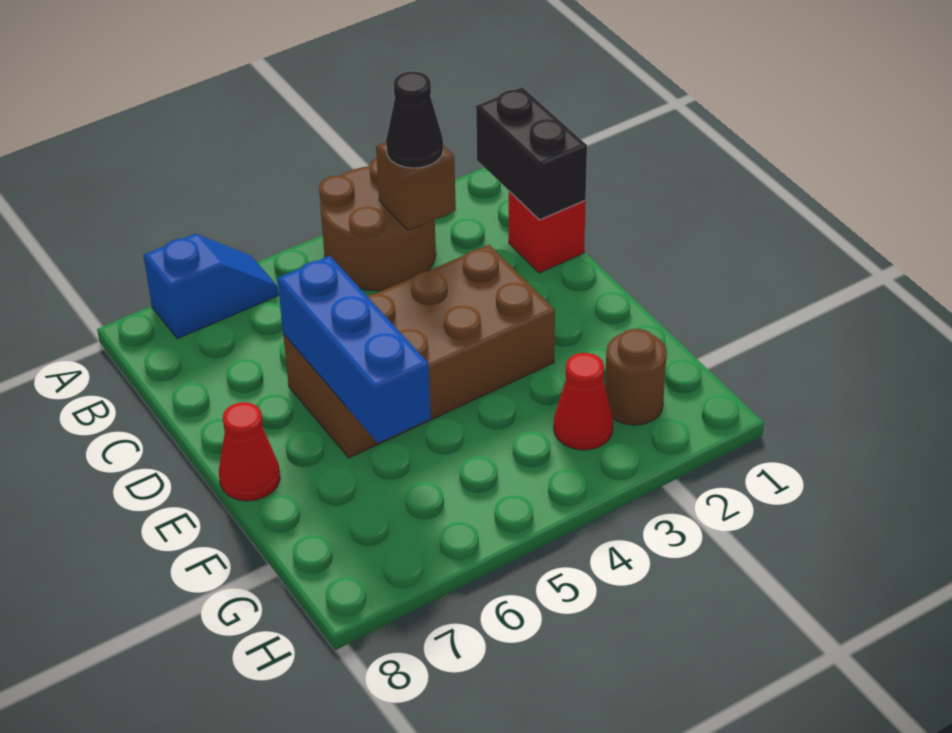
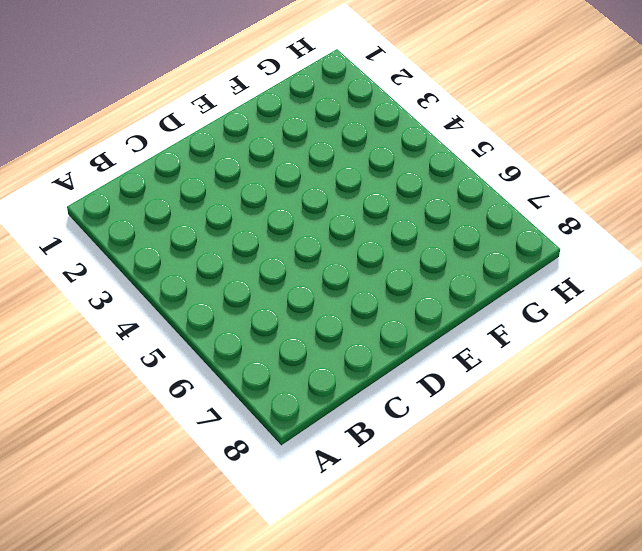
none -> brown 2x2 round brick [319,158,436,291]
none -> blue 1x2 slope [144,234,279,339]

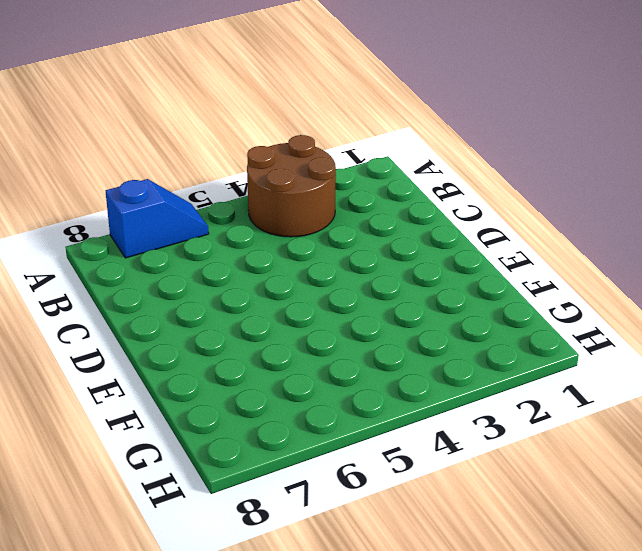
none -> red 1x1 brick [509,191,586,273]
none -> brown 2x4 brick [283,245,555,458]

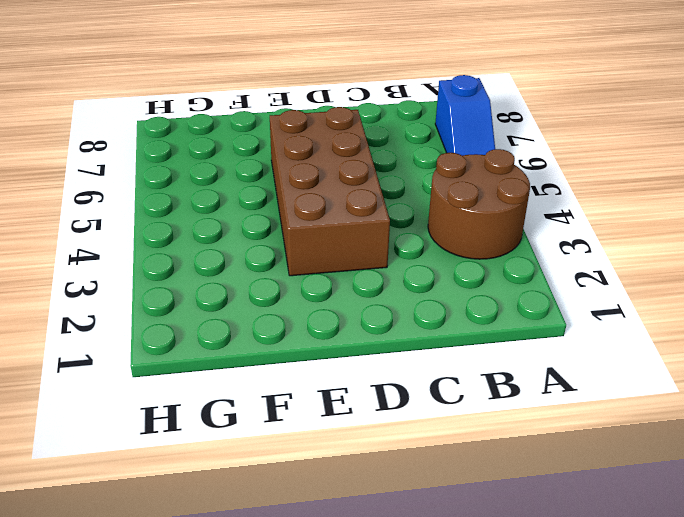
none -> red 1x1 brick [509,191,586,273]
none -> red 1x1 cone [219,402,280,501]

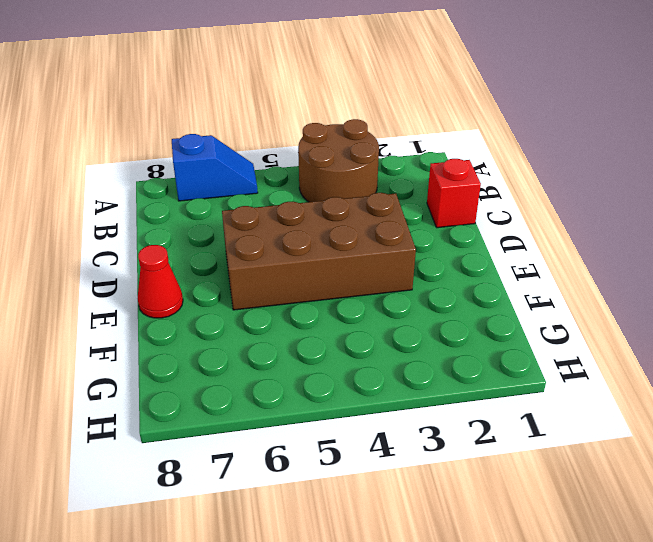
none -> brown 1x1 round brick [605,329,667,425]
none -> red 1x1 cone [554,353,613,450]

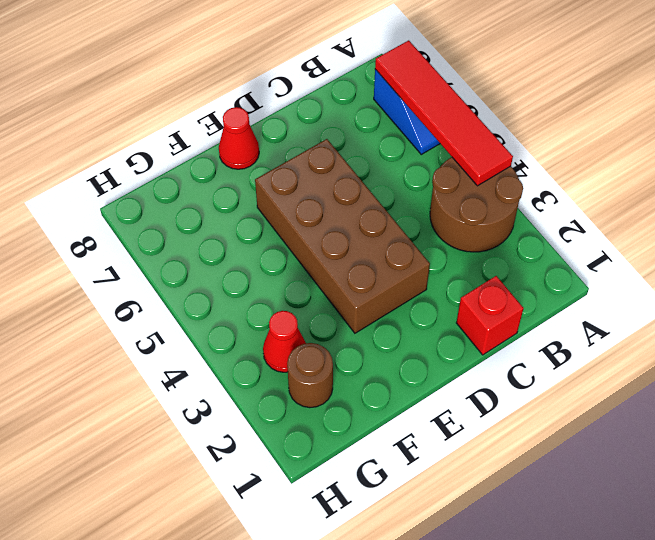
red 1x4 tile [375,40,513,186] -> none
none -> black 1x2 brick [476,87,587,220]
none -> brown 1x1 brick [376,142,456,231]

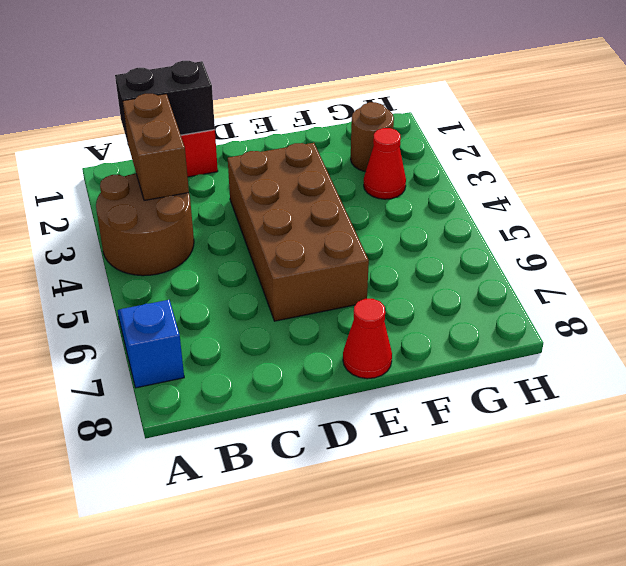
brown 1x2 brick [123,94,189,200] -> brown 1x1 brick [376,142,456,231]
none -> blue 1x3 brick [277,256,431,443]
none -> black 1x1 cone [386,71,443,168]

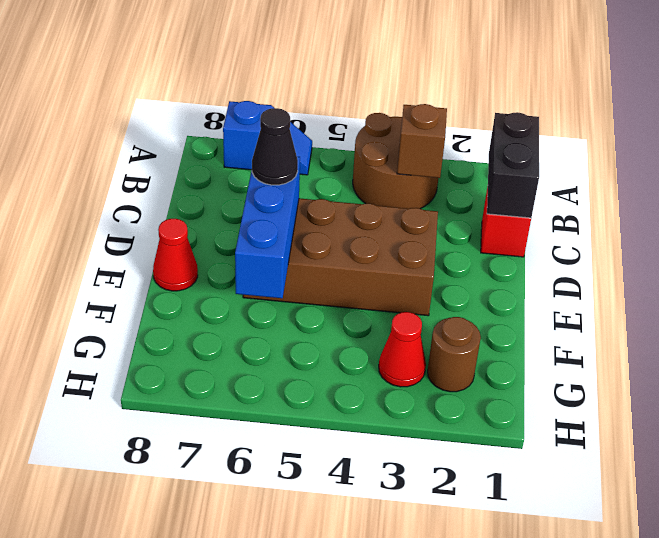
black 1x1 cone [252,108,298,185] -> black 1x1 cone moved to [386,71,443,168]

